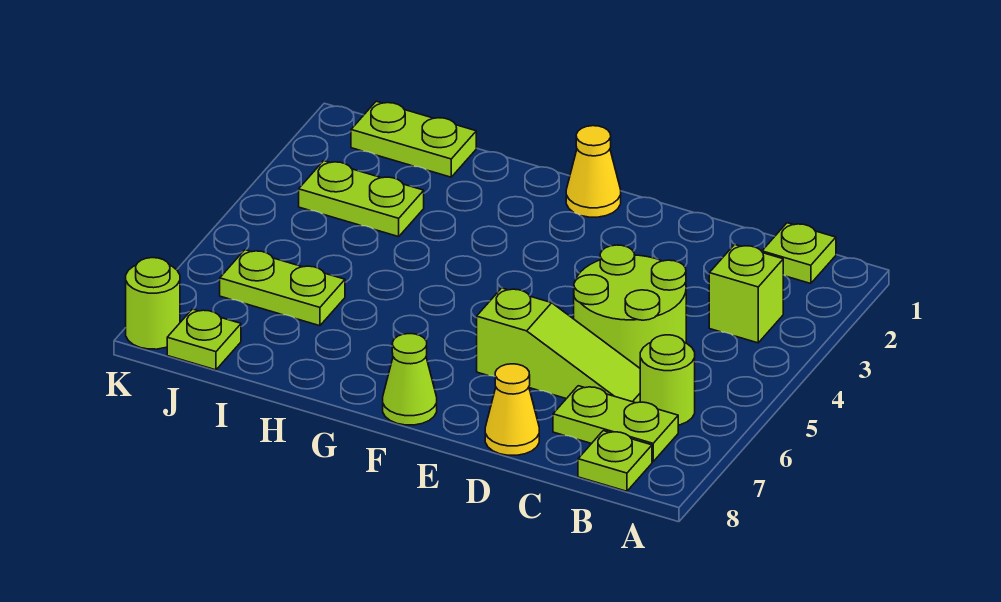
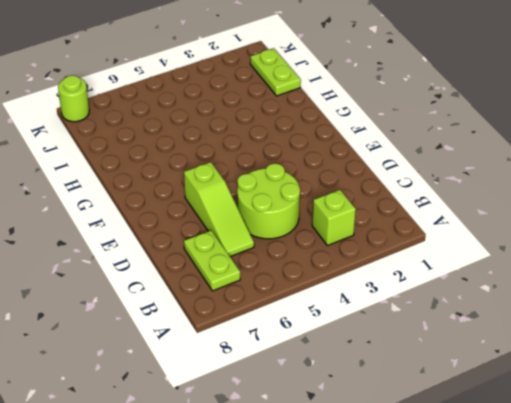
none -> lime 1x1 plate [762,223,836,284]
none -> lime 1x1 round brick [640,335,695,425]
none -> lime 1x1 plate [578,431,652,491]

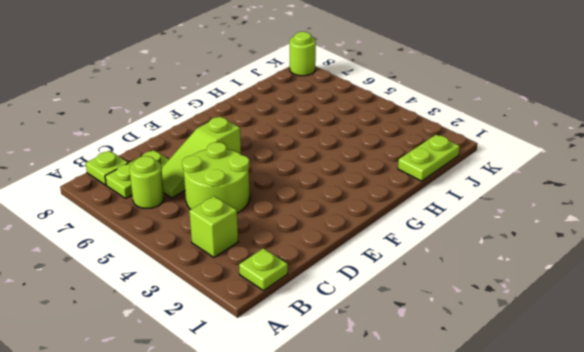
none -> yellow 1x1 cone [485,364,539,455]
none -> yellow 1x1 cone [566,126,621,217]
none -> lime 1x1 cone [383,334,437,425]

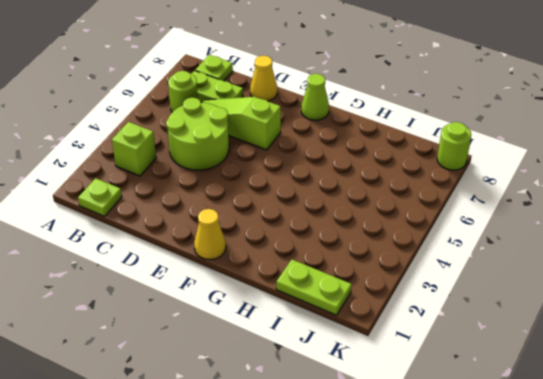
none -> lime 1x2 plate [299,161,424,237]
none -> lime 1x2 plate [220,250,345,326]
none -> lime 1x1 plate [167,309,241,370]

